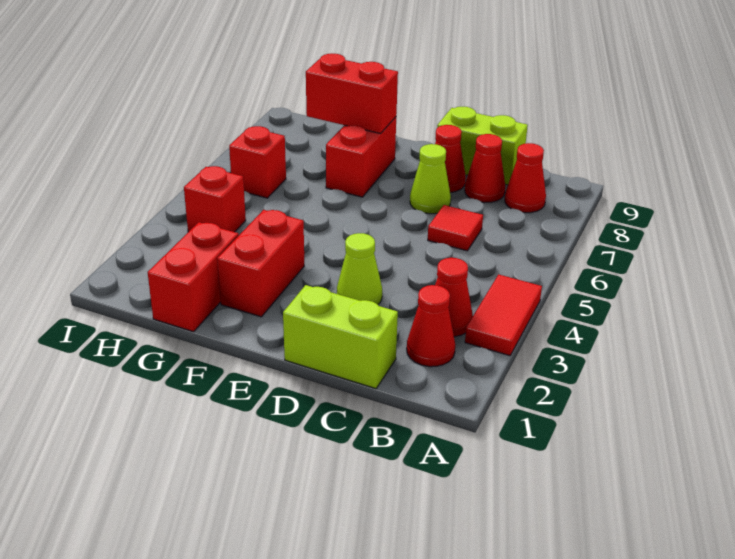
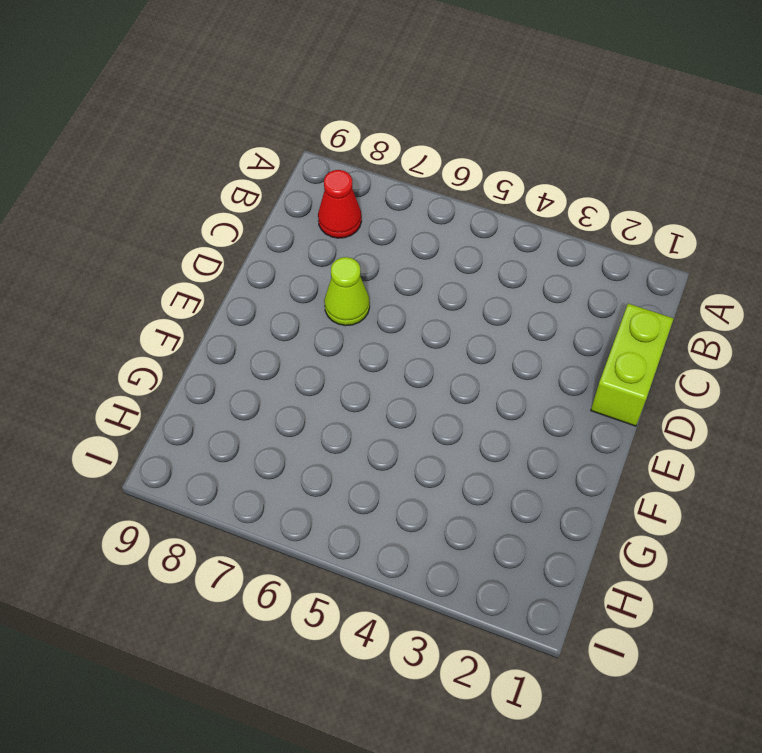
none -> red 1x2 tile [465,274,542,356]
none -> red 1x1 cone [407,285,455,367]
none -> red 1x1 cone [435,258,473,337]

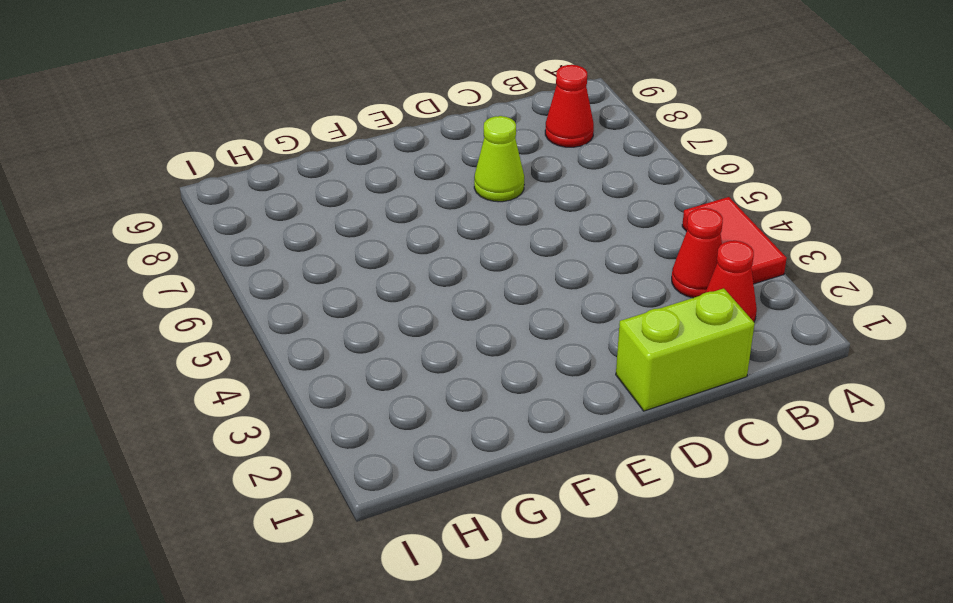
none -> red 1x1 tile [428,205,483,251]
none -> red 1x1 cone [465,134,505,203]
none -> lime 1x2 brick [437,107,528,185]

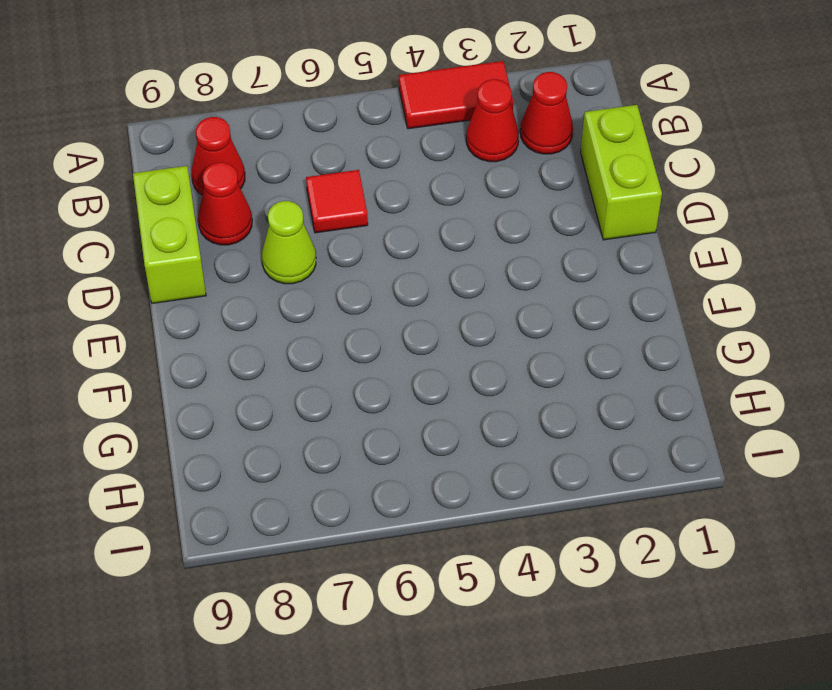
none -> lime 1x1 cone [337,233,382,304]
none -> red 1x1 cone [435,125,466,193]
none -> red 1x2 brick [217,210,304,317]

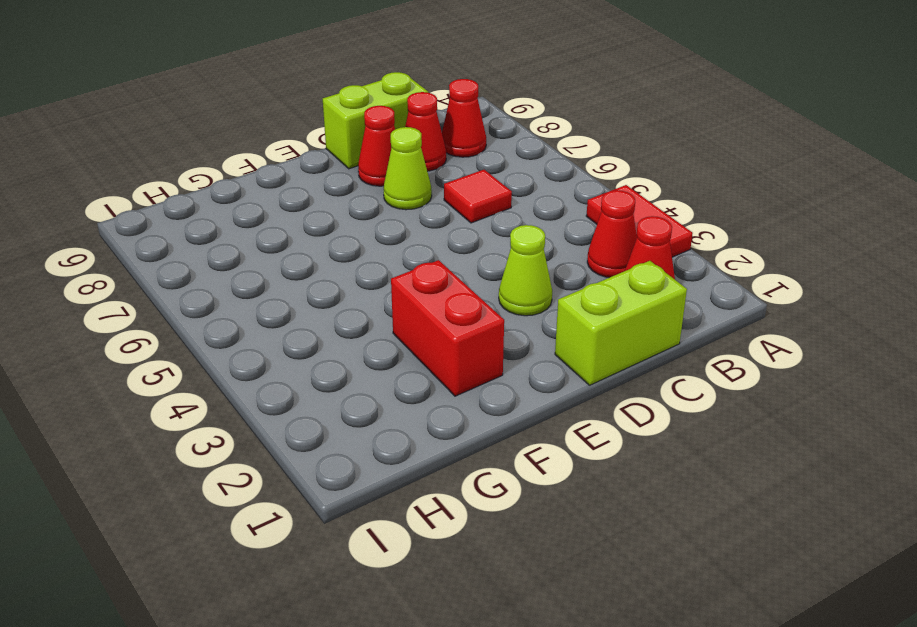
none -> red 1x2 brick [326,117,396,197]
none -> red 1x2 brick [148,222,239,332]
none -> red 1x1 brick [184,166,246,232]

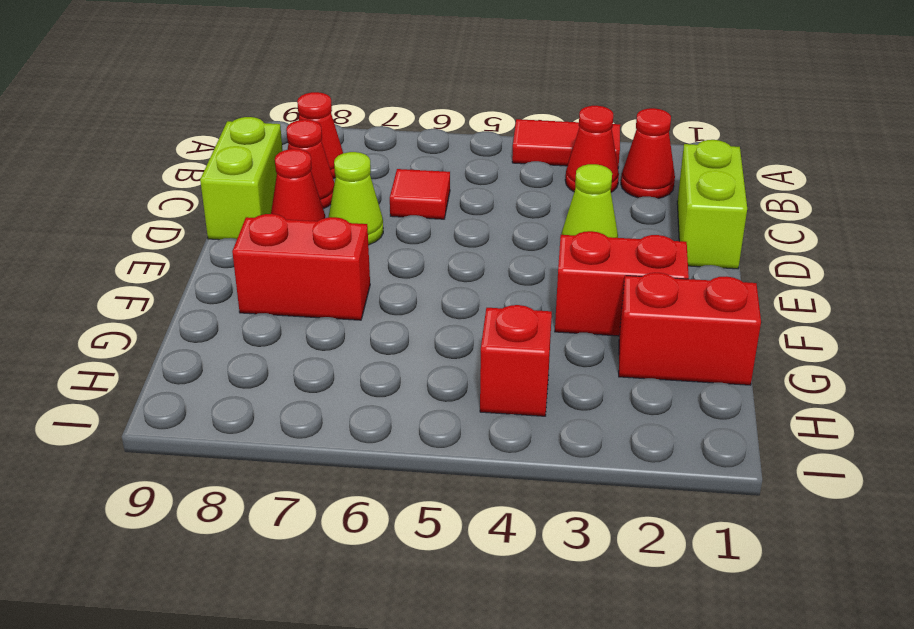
none -> red 1x1 brick [229,126,286,198]
none -> red 1x2 brick [306,53,398,134]

